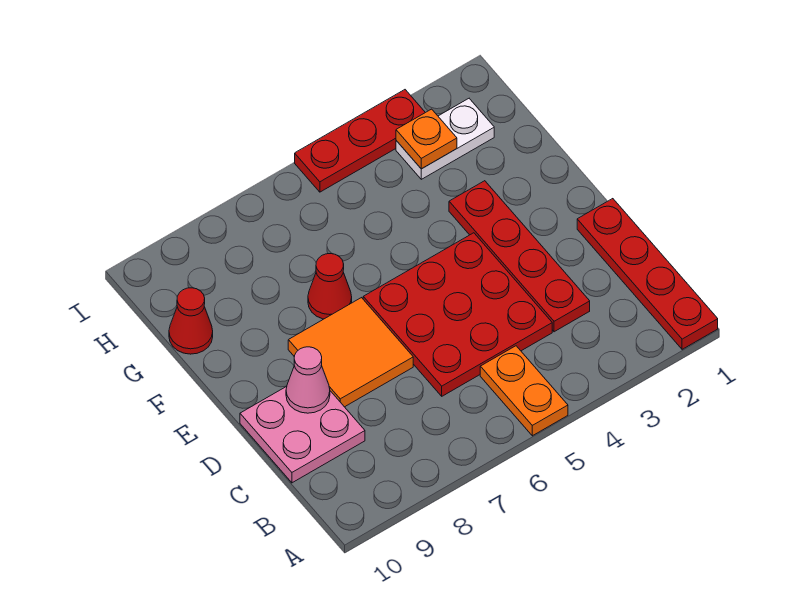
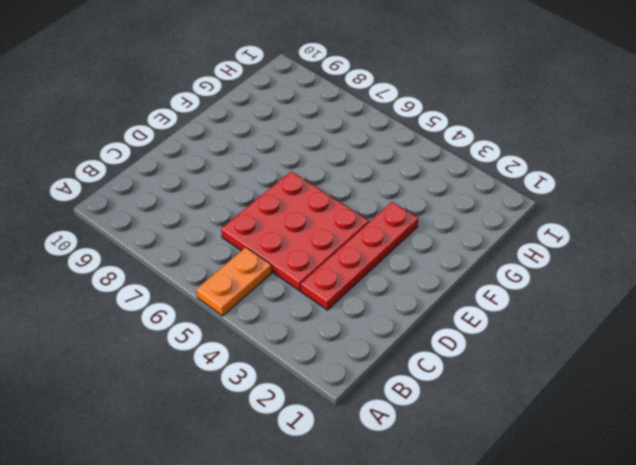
none -> red 1x4 plate [577,199,718,349]
none -> pink 2x2 plate [240,386,365,483]
none -> orange 2x2 tile [288,298,413,407]

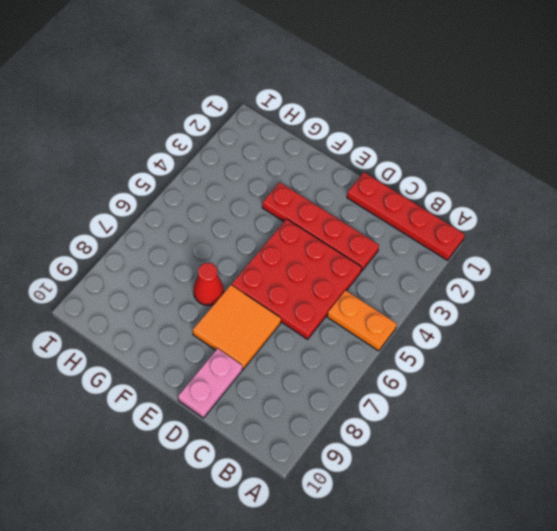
pink 1x2 plate [178,348,242,418] -> pink 2x2 plate [240,386,365,483]
none -> red 1x1 cone [169,288,213,354]
none -> white 1x2 plate [396,99,494,179]
none -> red 1x3 plate [295,90,425,192]

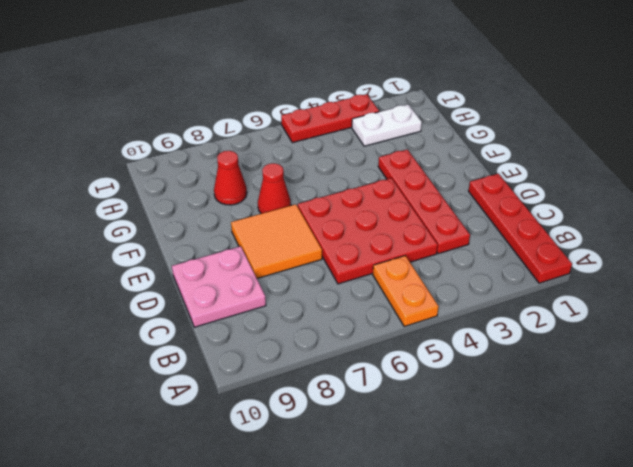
red 1x1 cone [214,151,247,205] -> red 1x1 cone moved to [169,288,213,354]
none -> pink 1x1 cone [286,347,330,413]
none -> orange 1x1 plate [396,109,457,169]

